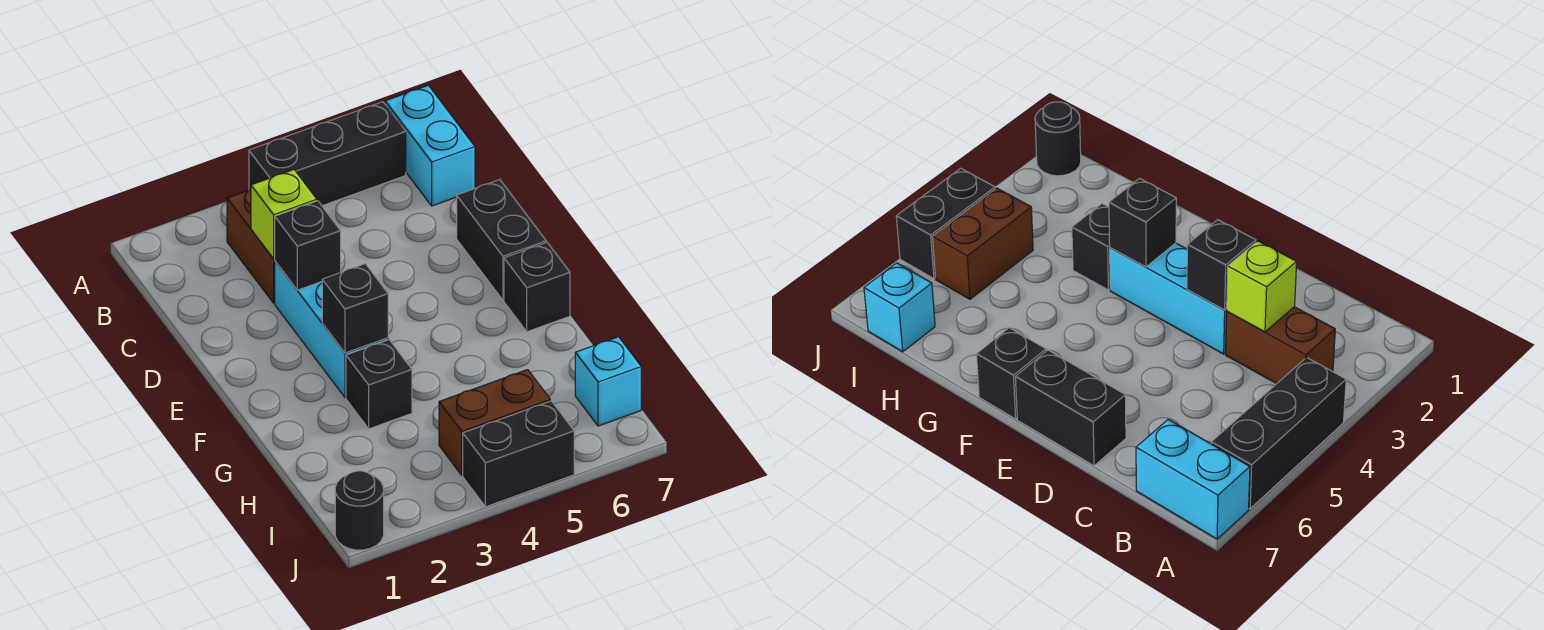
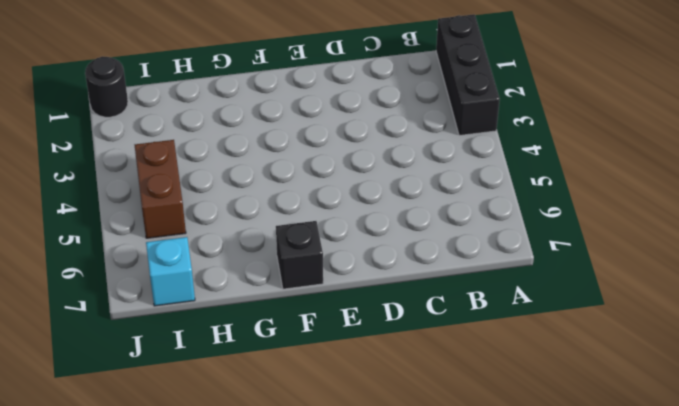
black 1x3 brick [436,14,500,136] -> black 1x3 brick moved to [249,102,406,206]
none -> cyan 1x2 brick [385,85,475,206]
none -> brown 1x2 brick [227,189,275,303]
none -> cyan 1x3 brick [275,262,388,397]

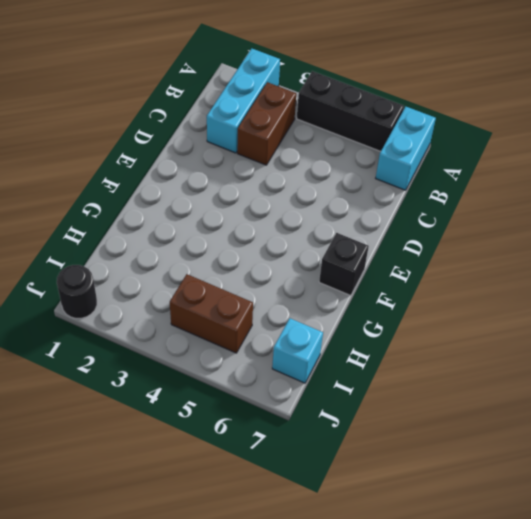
cyan 1x3 brick [207,49,280,153] -> cyan 1x3 brick moved to [275,262,388,397]
none -> black 1x2 brick [457,180,546,300]
none -> black 1x1 brick [346,340,412,429]
none -> black 1x2 brick [463,401,574,507]

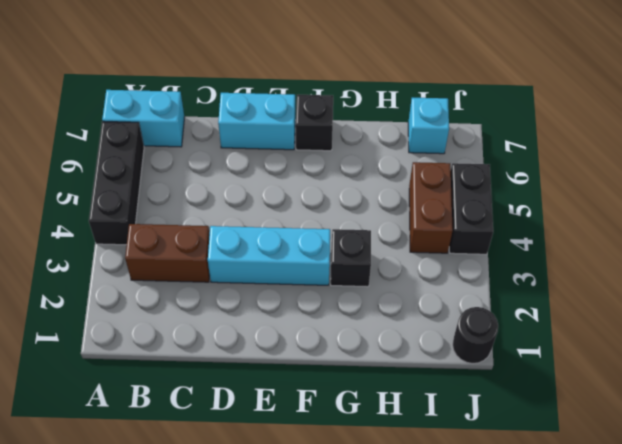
cyan 1x2 brick [218,93,295,150] -> black 1x2 brick [457,180,546,300]
none -> lime 1x1 brick [251,170,317,259]
none -> black 1x1 brick [275,201,341,290]
none -> black 1x1 brick [322,264,388,353]

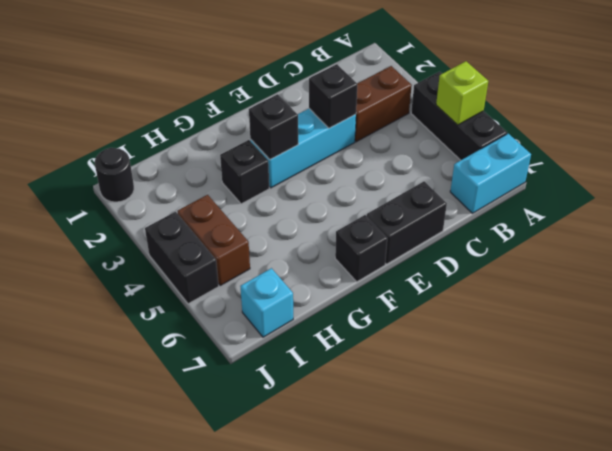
lime 1x1 brick [436,61,488,125] -> lime 1x1 brick moved to [251,170,317,259]

